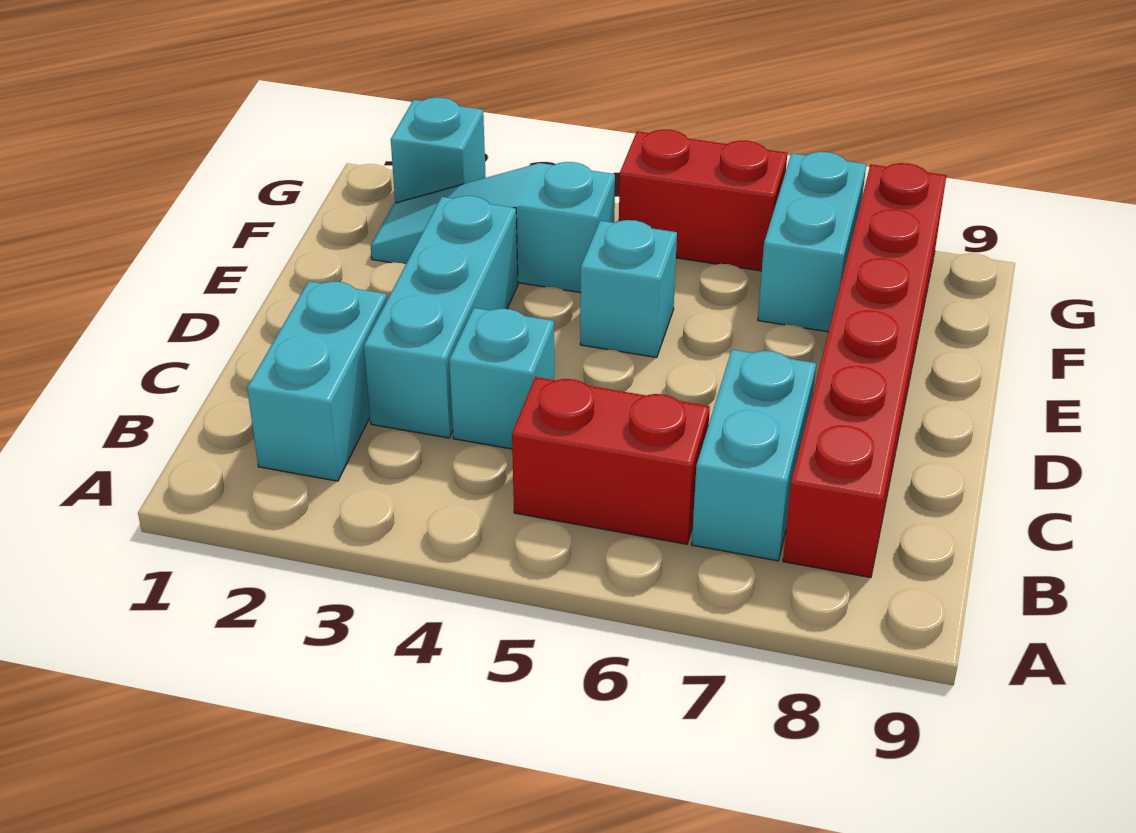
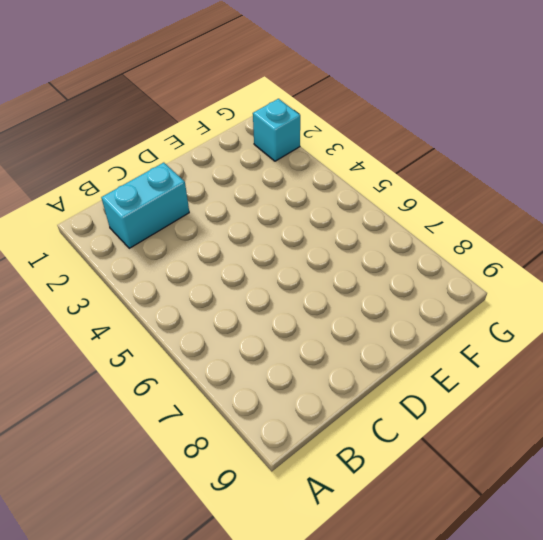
none -> red 1x2 brick [512,377,710,544]
none -> cyan 1x2 brick [692,350,816,561]

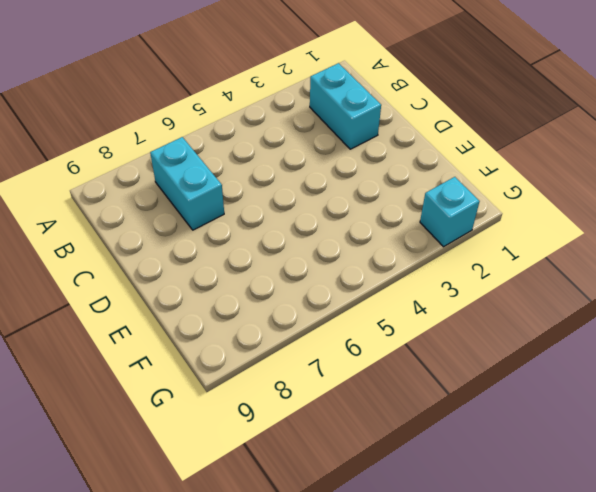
none -> red 1x2 brick [512,377,710,544]
none -> red 1x6 brick [783,163,946,578]

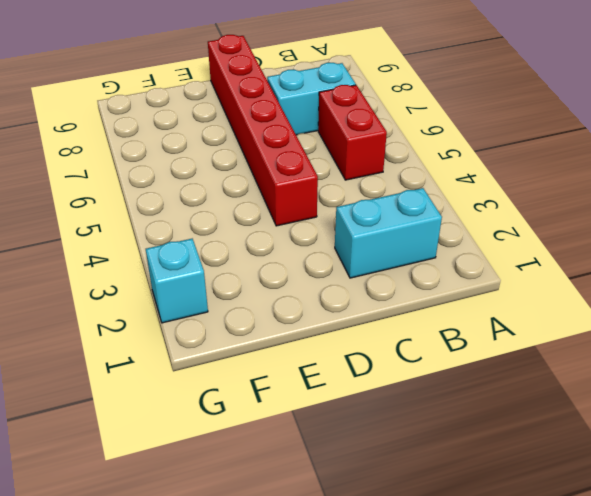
red 1x6 brick [208,35,318,226] -> red 1x6 brick turned to [783,163,946,578]
none -> cyan 1x3 brick [364,196,518,438]
none -> cyan 1x1 brick [449,308,554,449]

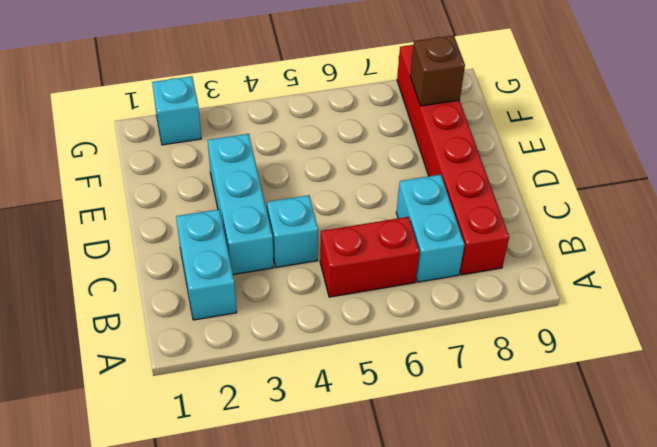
brown 1x1 brick [410,35,465,106] -> none
none -> cyan 1x1 brick [580,220,677,358]
none -> cyan 1x3 slope [371,162,615,293]

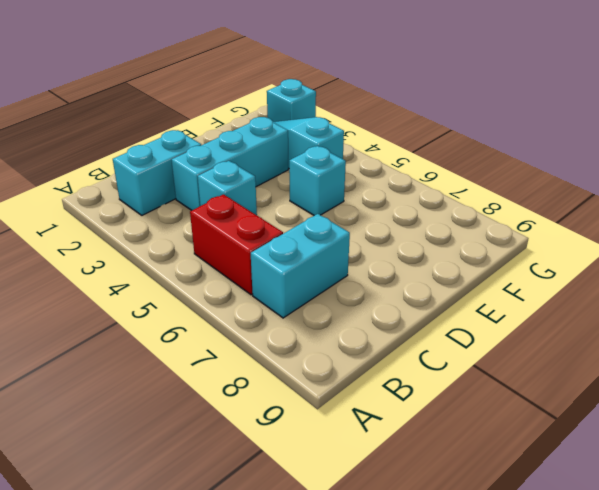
none -> red 1x6 brick [783,163,946,578]
none -> cyan 1x2 brick [758,152,866,332]

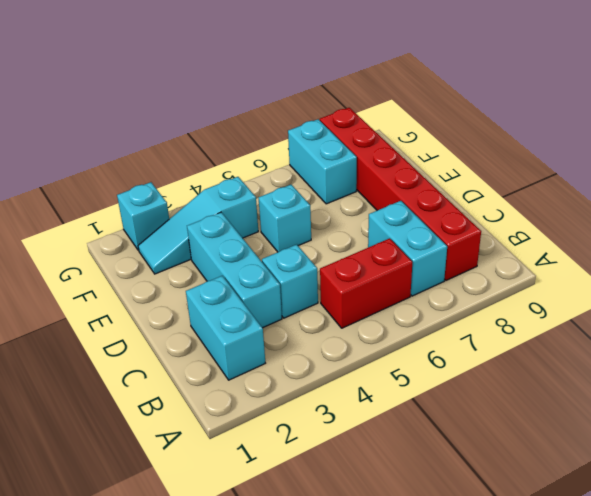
none -> red 1x2 brick [619,129,787,271]

